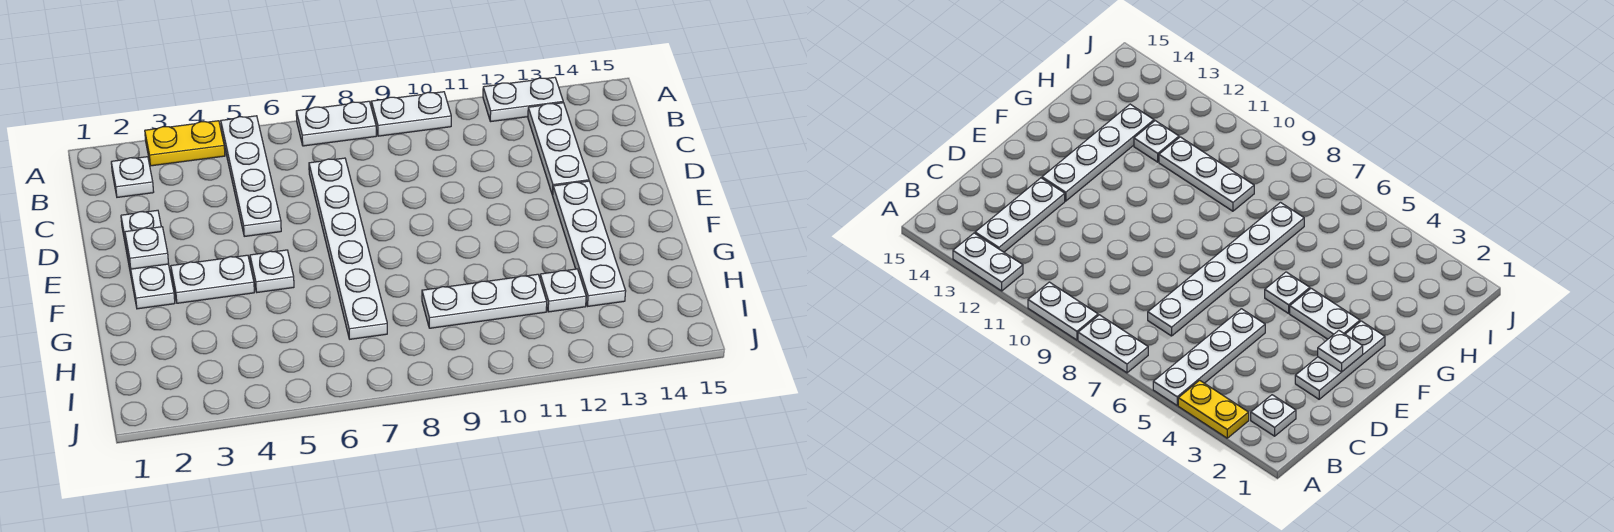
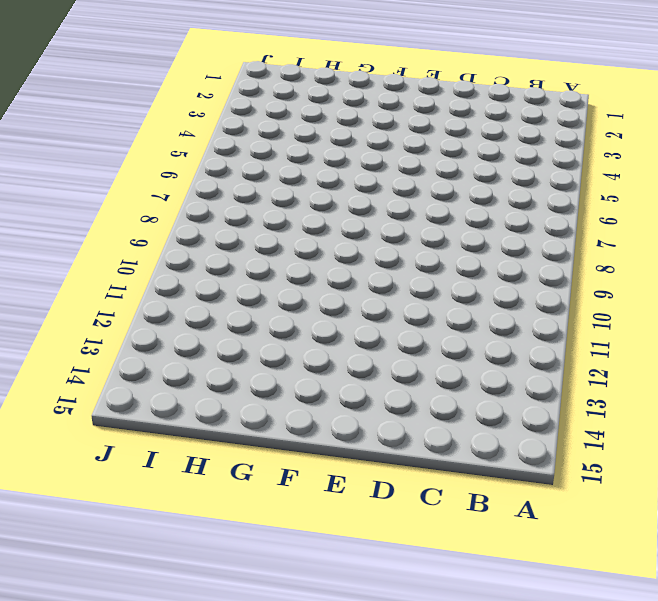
none -> yellow 1x2 plate [145,121,225,166]
none -> white 1x4 plate [221,116,281,236]
none -> white 1x2 plate [296,101,376,146]

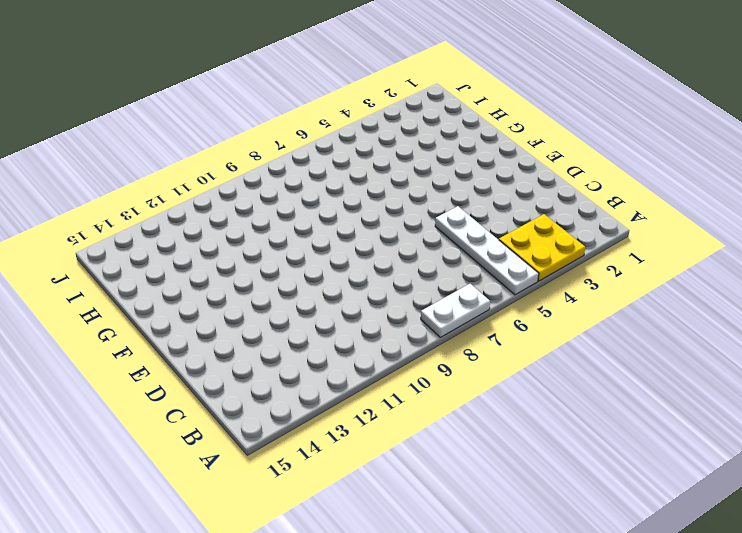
yellow 2x2 plate [499,214,585,281] -> yellow 1x2 plate [145,121,225,166]
none -> white 1x2 plate [371,92,451,136]
none -> white 1x2 plate [483,77,563,122]
none -> white 1x1 plate [111,157,154,197]

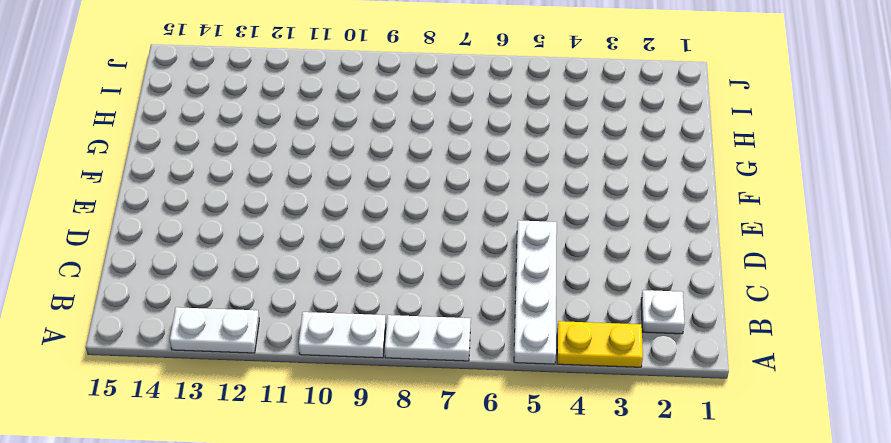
none -> white 1x3 plate [528,103,589,195]
none -> white 1x6 plate [309,158,387,339]
none -> white 1x3 plate [121,210,175,309]

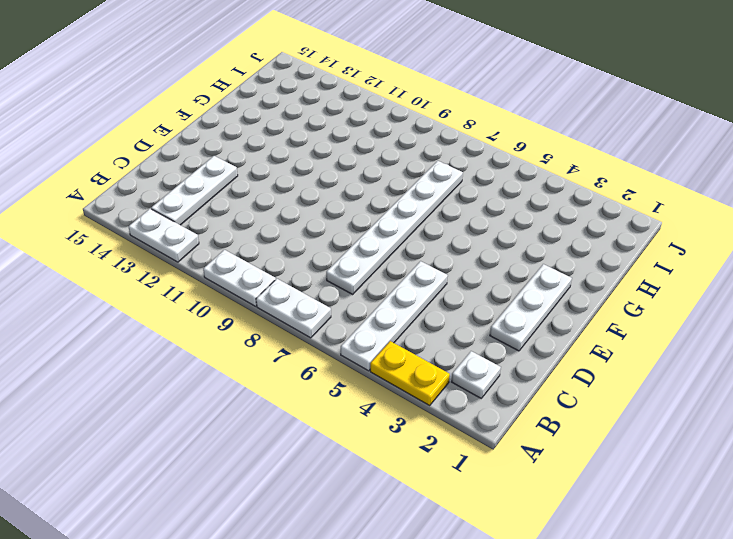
none -> white 1x4 plate [553,181,626,306]
none -> white 1x2 plate [171,255,254,303]
none -> white 1x1 plate [250,250,294,292]

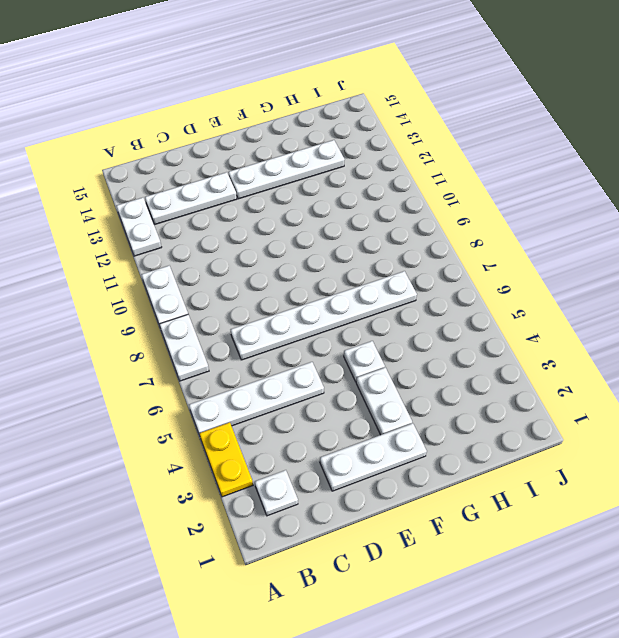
none -> white 1x3 plate [422,274,547,328]
none -> white 1x1 plate [540,269,586,312]
none -> white 1x1 plate [125,227,169,269]

